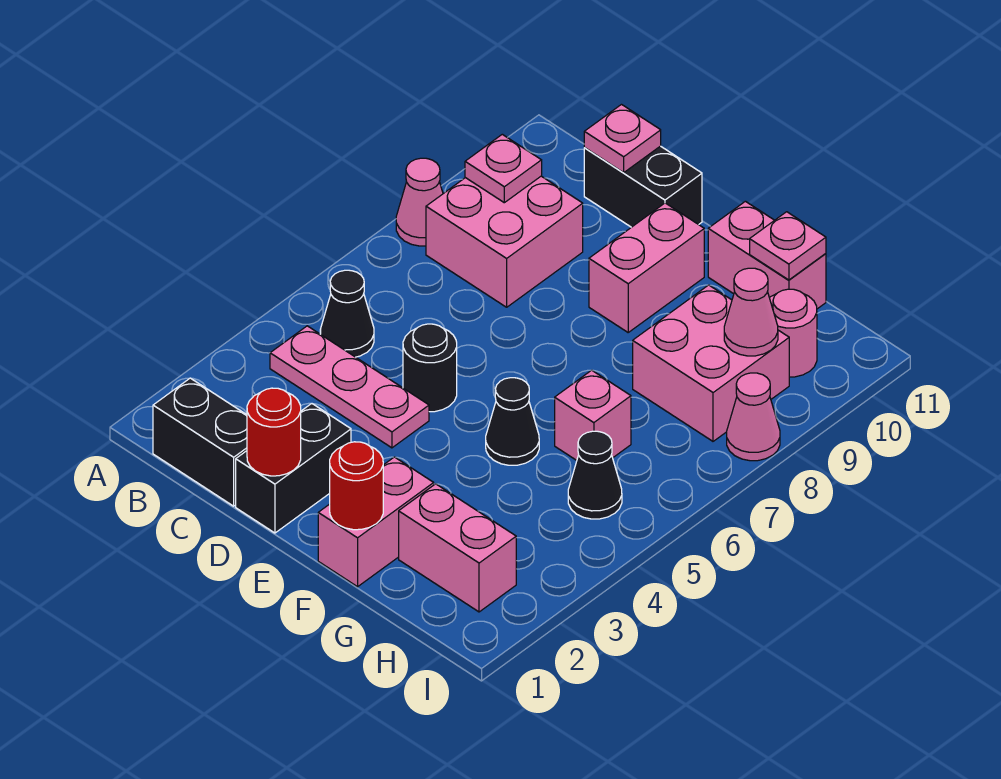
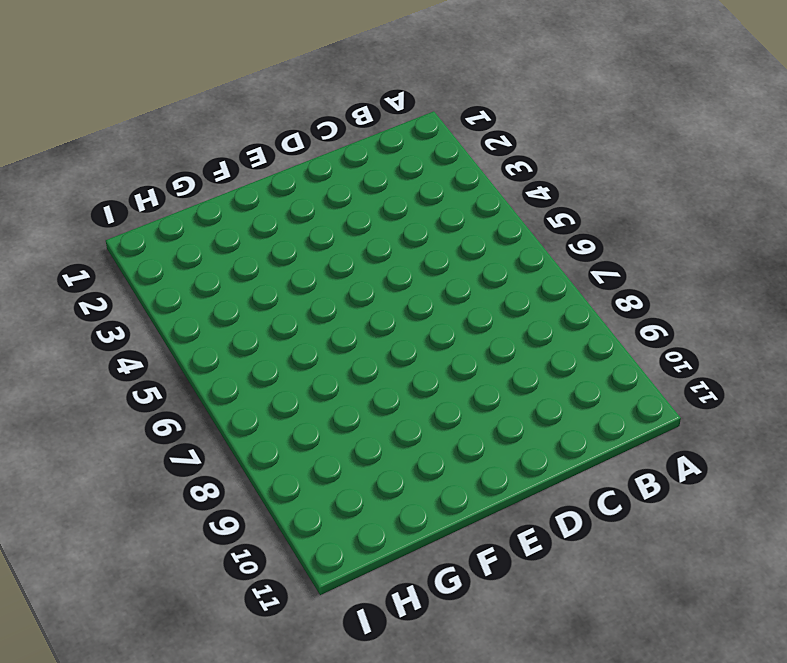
none -> pink 1x1 cone [396,158,443,246]
none -> black 1x2 brick [153,378,247,506]
none -> pink 1x3 plate [270,326,429,448]

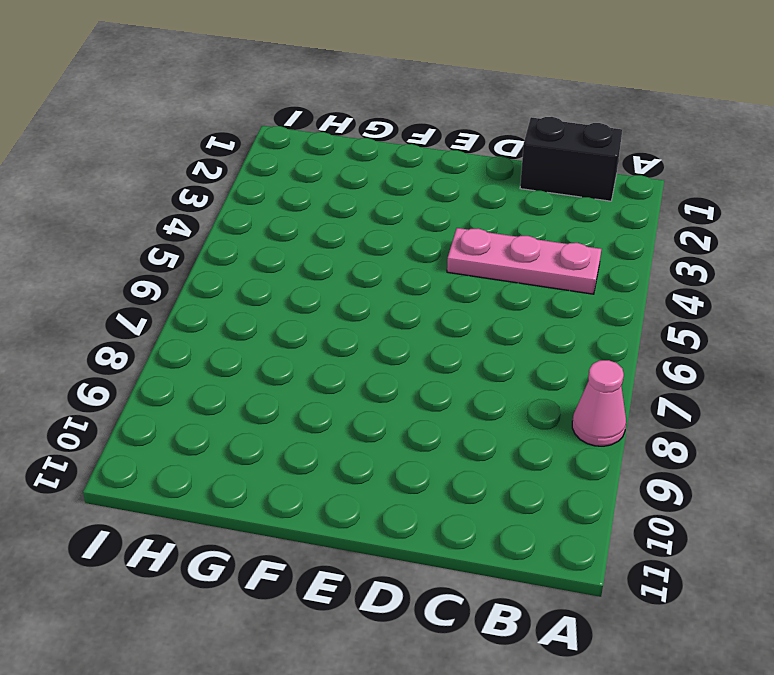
none -> black 1x1 cone [320,270,374,357]
none -> pink 2x2 brick [426,176,583,307]
none -> black 1x2 brick [584,146,702,227]

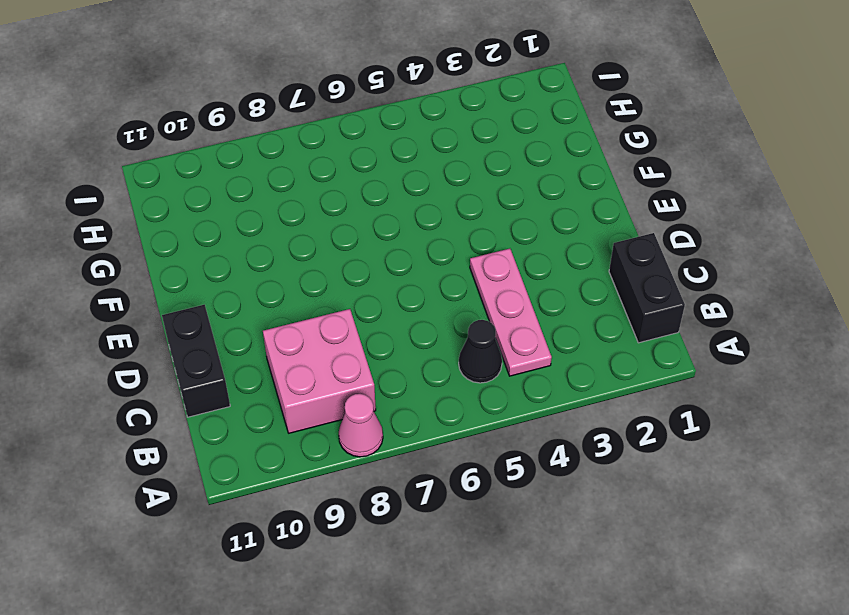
none -> black 1x2 brick [236,404,351,533]
none -> black 1x1 round brick [403,324,457,412]
none -> pink 1x2 brick [589,203,704,332]

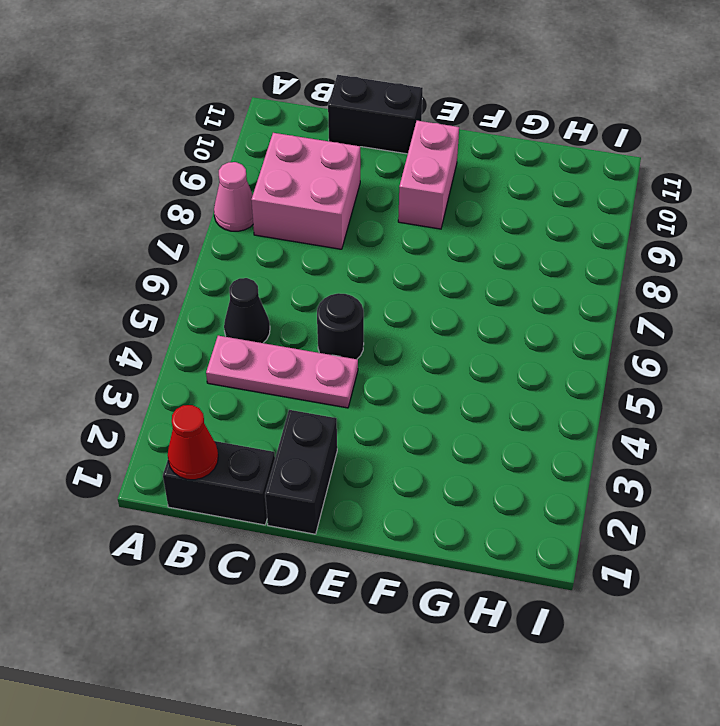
red 1x1 cone [168,405,218,480] -> none
none -> pink 1x2 brick [318,457,434,587]
none -> black 1x1 cone [486,378,539,465]
none -> pink 1x2 brick [708,201,826,309]

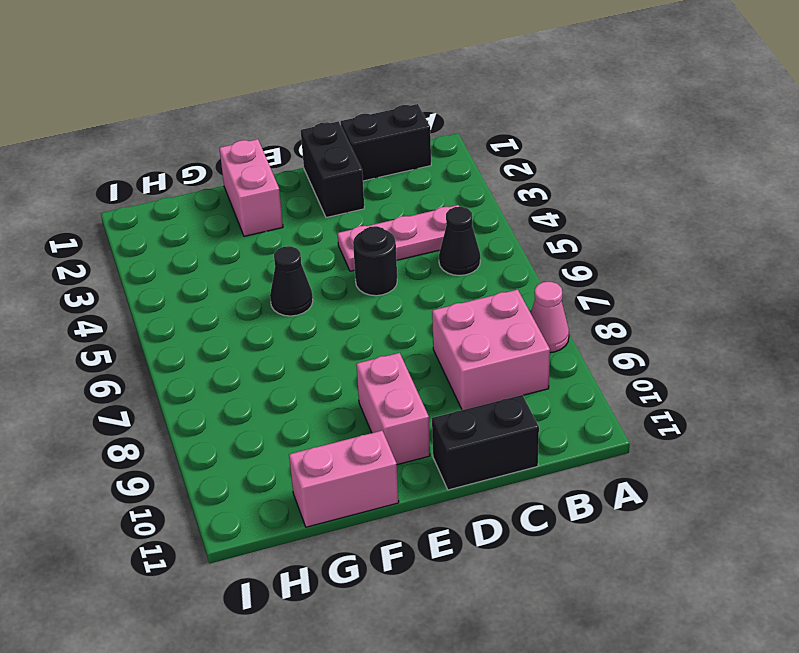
none -> pink 1x2 brick [399,484,516,612]
none -> pink 1x1 brick [555,370,631,460]
none -> pink 2x2 brick [633,285,789,441]

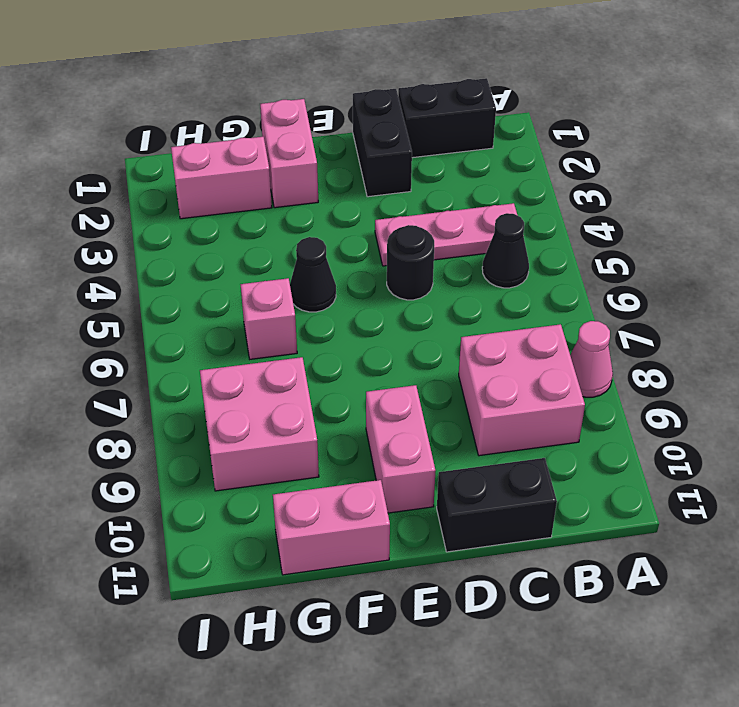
none -> black 1x1 cone [568,431,622,519]
none -> pink 1x1 round brick [770,289,817,377]
none -> pink 1x1 cone [727,373,780,461]

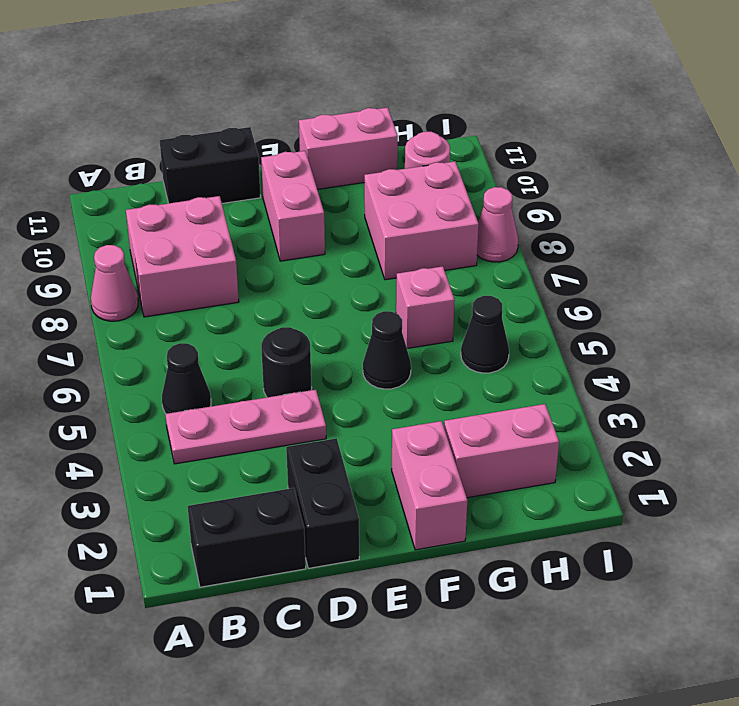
none -> pink 1x1 plate [465,134,542,203]
none -> pink 1x1 plate [584,105,661,173]
none -> red 1x1 round brick [247,388,301,476]

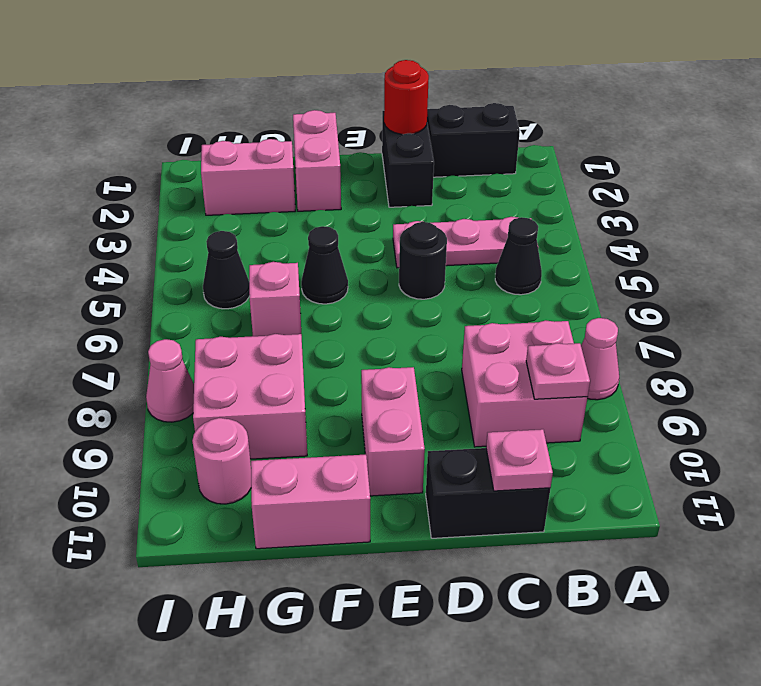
none -> red 1x1 round brick [330,442,383,530]
none -> pink 1x1 plate [750,212,826,280]
none -> pink 1x1 cone [724,268,778,356]

